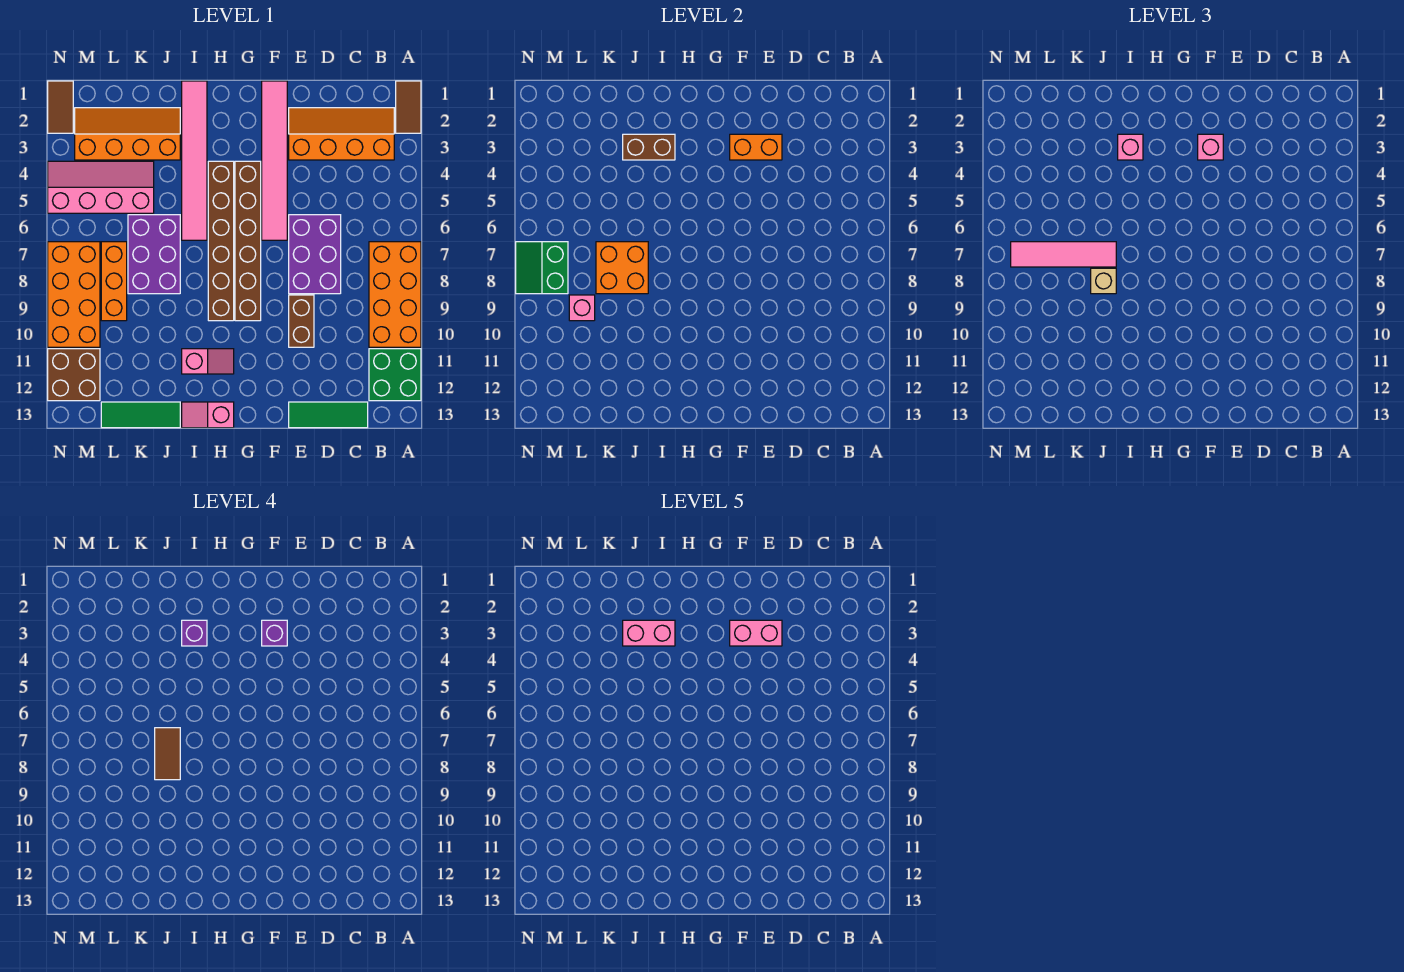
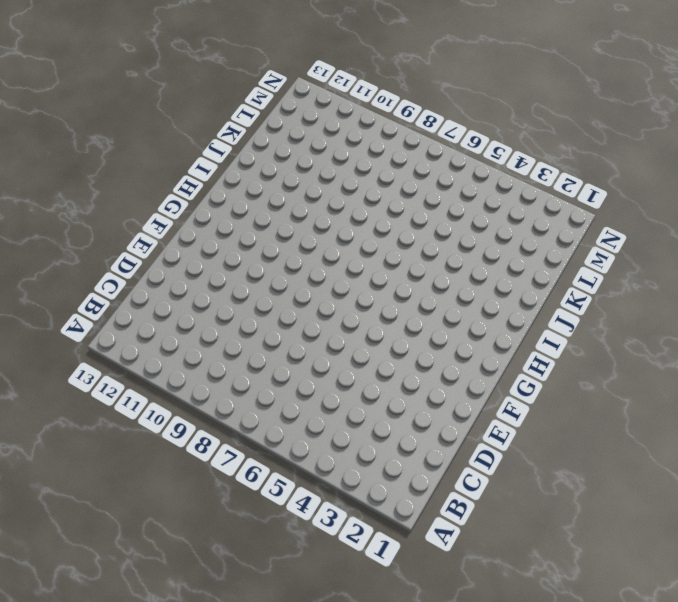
none -> brown 1x2 tile [396,81,421,133]
none -> orange 2x4 brick [369,242,421,347]
none -> green 2x2 brick [369,349,421,401]
none -> orange 2x4 slope [289,108,394,160]

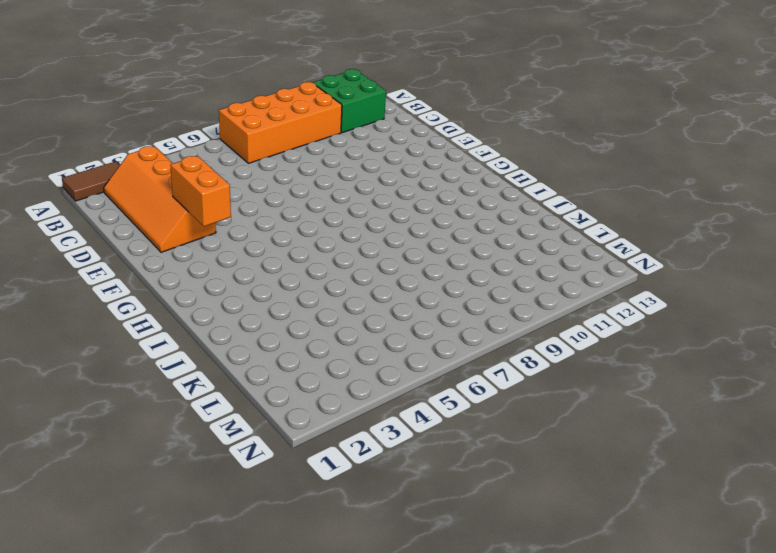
none -> green 1x3 tile [289,402,368,428]
none -> purple 2x3 brick [289,215,341,294]
none -> brown 1x2 brick [289,295,314,347]
none -> pink 1x6 tile [262,81,287,240]

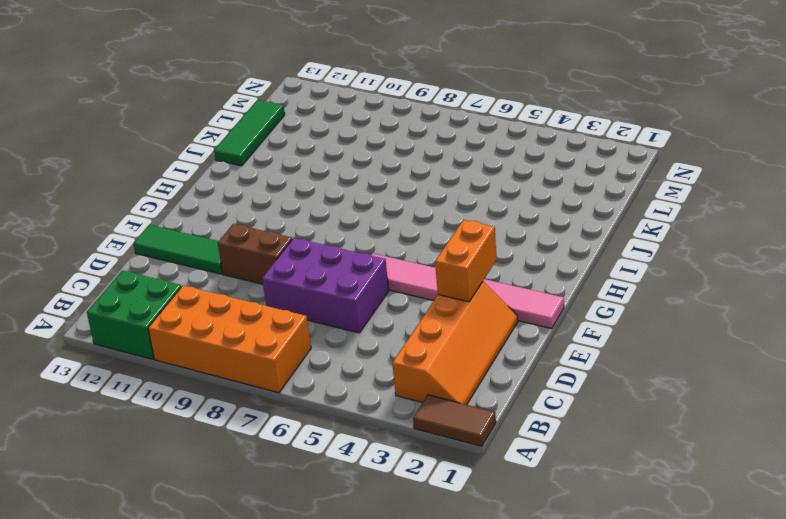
green 1x3 tile [133,225,222,274] -> green 1x3 tile turned to [289,402,368,428]
none -> brown 1x6 brick [235,161,261,321]
none -> brown 1x6 brick [208,161,234,321]
none -> pink 1x2 slope [182,349,234,374]
none -> pink 1x2 slope [182,402,234,428]

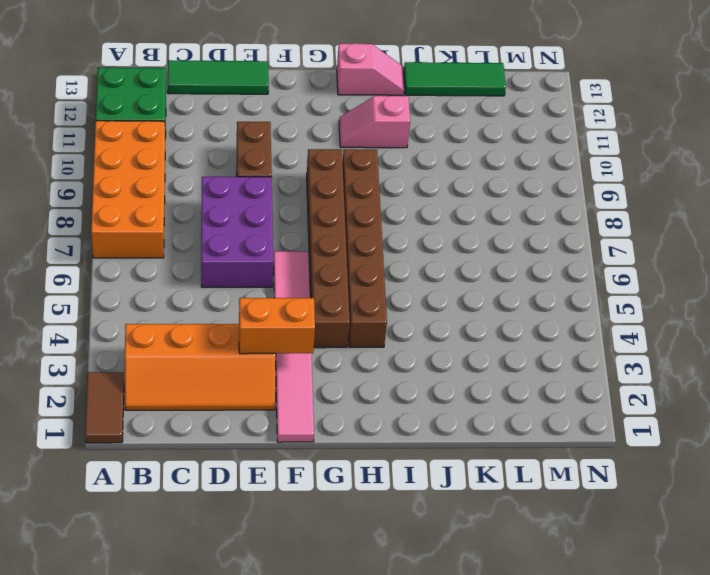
none -> pink 1x6 tile [182,81,207,240]
none -> orange 2x4 slope [75,108,180,160]
none -> purple 2x3 brick [128,215,180,294]
none -> pink 2x4 slope [48,161,154,213]

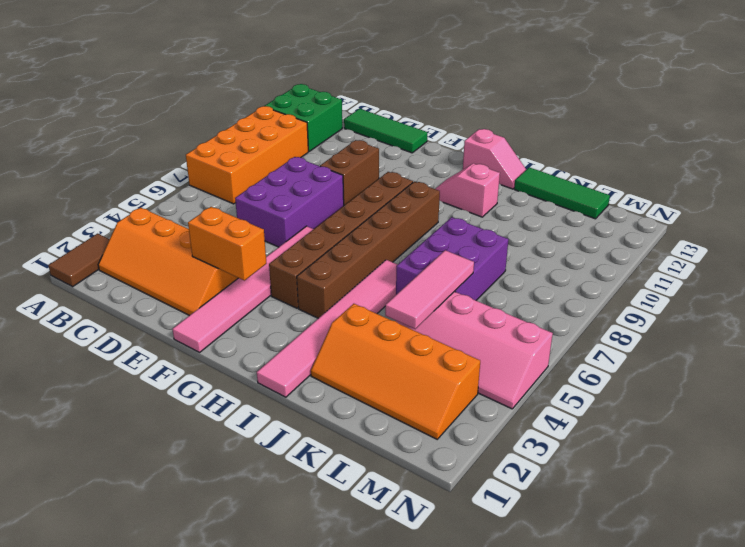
pink 1x3 tile [385,250,474,329] -> none
none -> orange 1x3 brick [101,242,127,321]
none -> orange 2x4 brick [48,242,100,347]
none -> brown 2x2 brick [48,349,100,401]
none -> brown 1x2 tile [48,81,73,133]

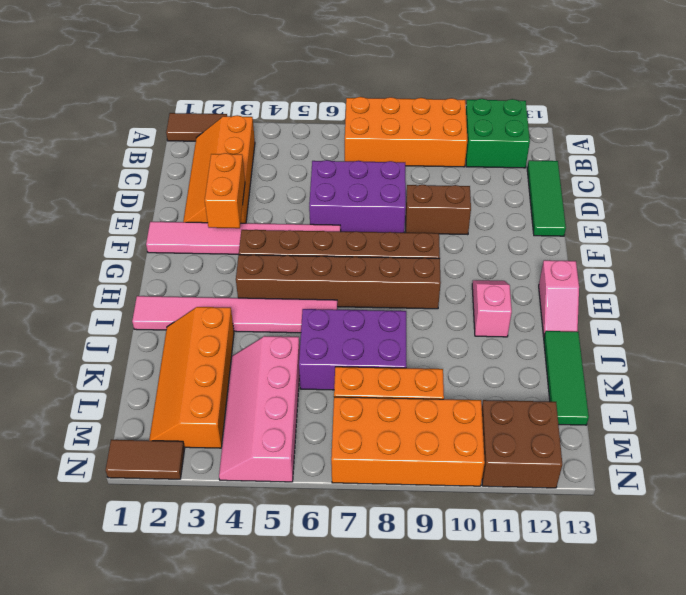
none -> brown 1x2 brick [623,134,675,160]
none -> orange 2x2 brick [596,242,648,294]
none -> pink 1x1 brick [569,295,595,321]
none -> green 2x2 slope [516,242,568,294]

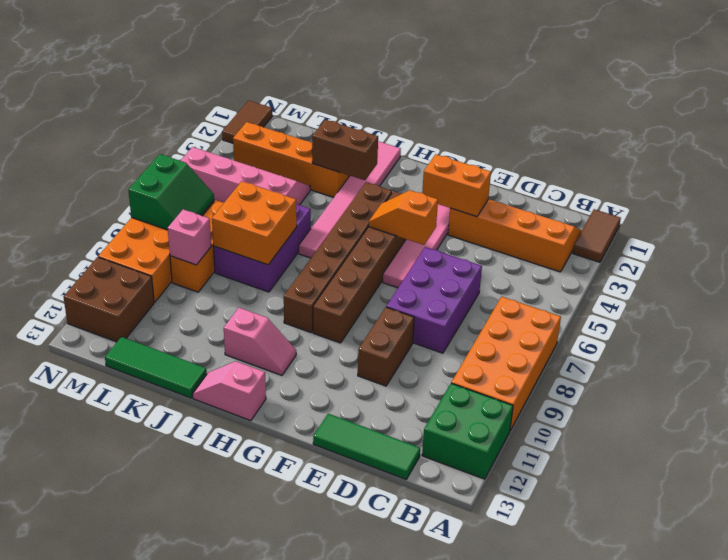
orange 1x2 slope [368,190,438,245] -> none
green 2x2 slope [128,154,214,230] -> green 2x2 slope turned to [516,242,568,294]
none -> pink 1x1 brick [1198,134,1223,160]
none -> pink 1x1 brick [1118,134,1143,160]
none -> pink 1x4 tile [1011,242,1116,267]
none -> tan 1x1 brick [1091,268,1116,294]

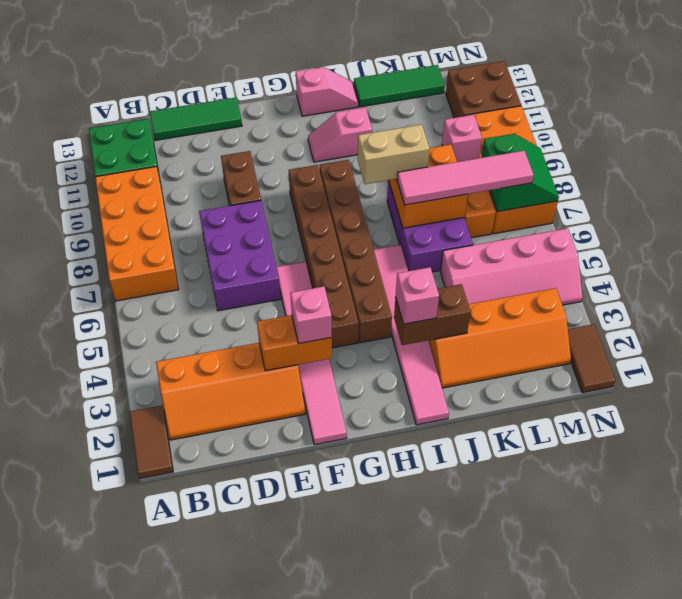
tan 1x2 brick [358,124,430,184] -> tan 1x1 brick [1091,268,1116,294]
none -> purple 1x1 brick [262,620,287,646]
none -> purple 1x1 brick [182,620,207,646]
none -> brown 1x2 tile [155,728,180,780]
none -> pink 1x2 brick [730,620,782,646]

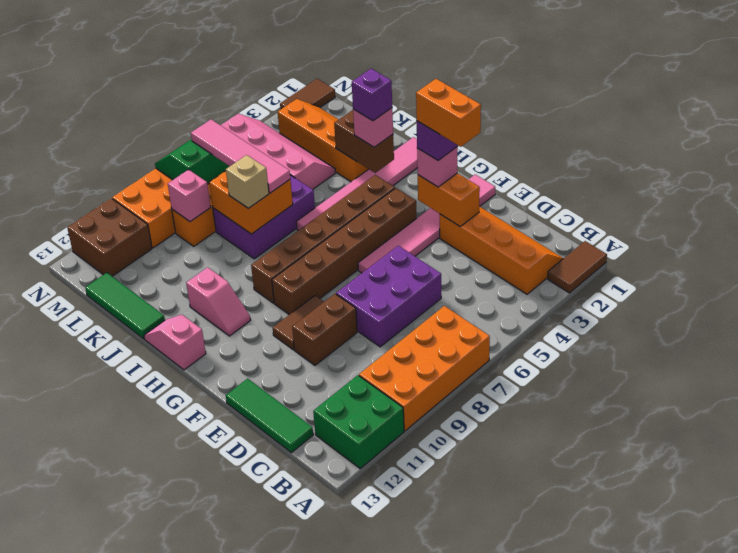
orange 1x2 brick [416,79,481,147] -> pink 1x2 brick [730,620,782,646]
brown 1x2 tile [273,296,324,350] -> brown 1x2 tile moved to [155,728,180,780]
none -> pink 1x2 brick [623,620,675,646]

